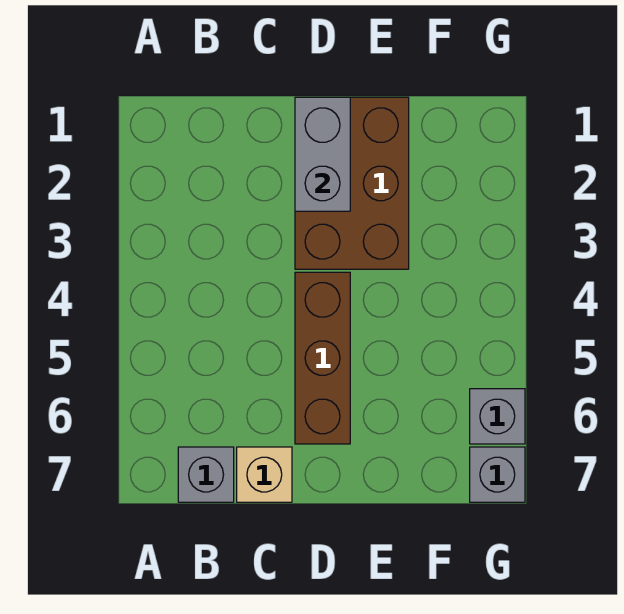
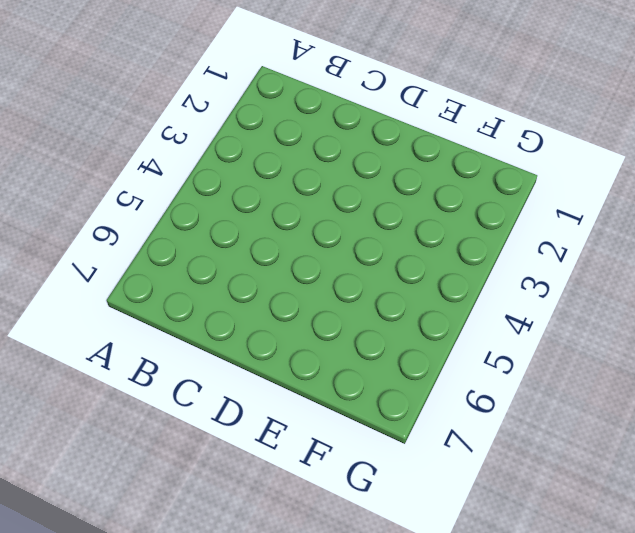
none -> grey 1x1 brick [178,447,234,502]
none -> tan 1x1 brick [237,447,292,502]

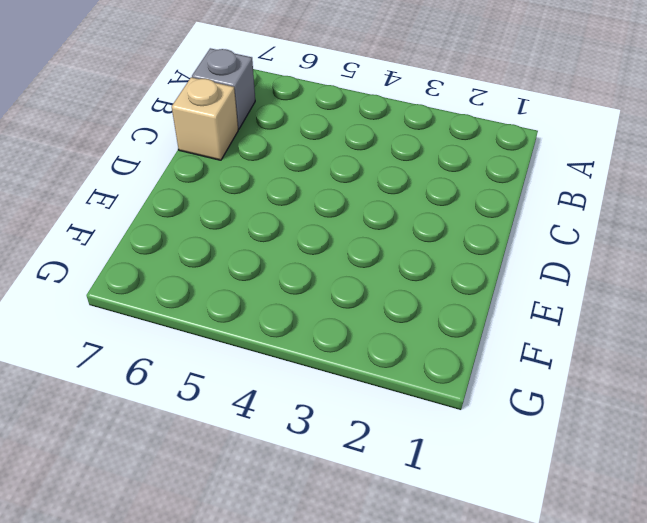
none -> brown 2x3 brick [295,97,409,269]
none -> brown 1x3 brick [295,272,350,444]

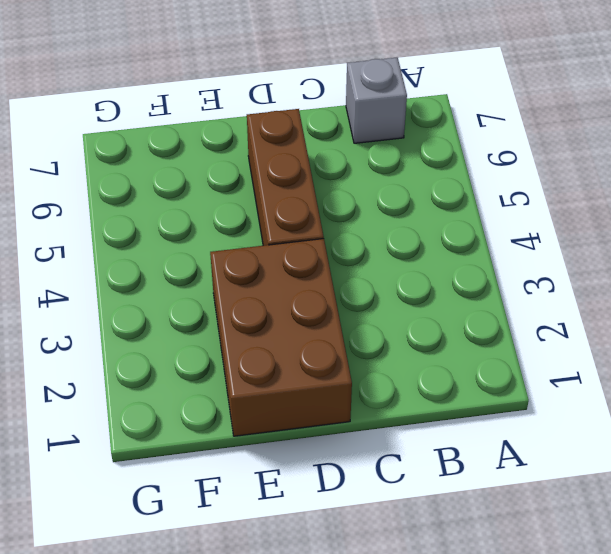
none -> tan 1x1 brick [237,447,292,502]
none -> grey 1x1 brick [470,389,525,444]

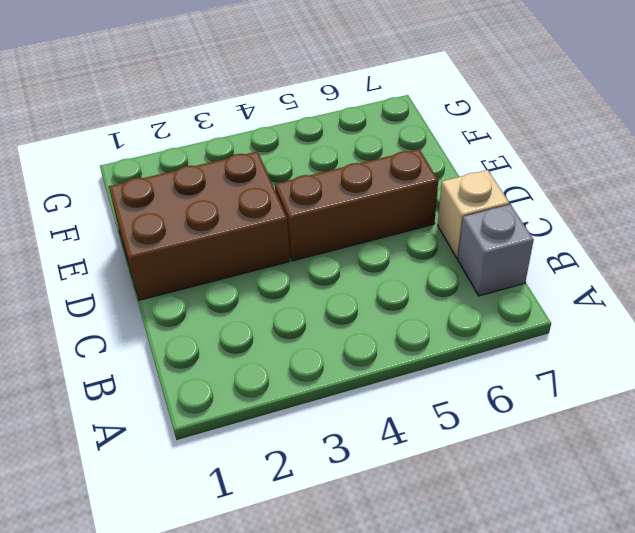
none -> grey 1x1 brick [470,389,525,444]
none -> grey 1x1 brick [470,447,525,502]

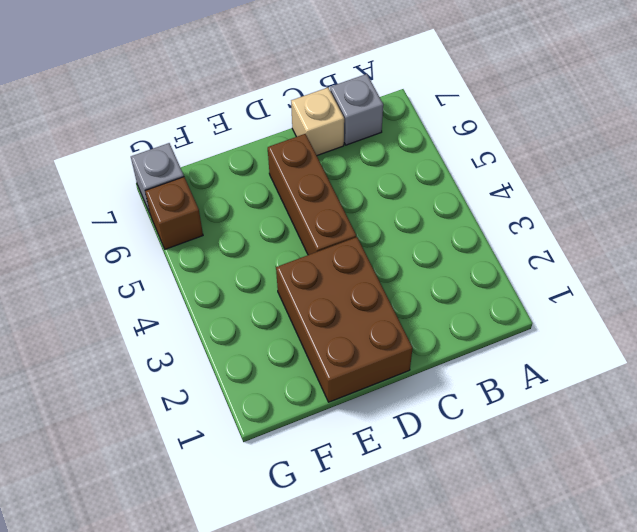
brown 1x1 brick [145,177,203,249] -> grey 1x1 brick [470,389,525,444]
none -> grey 1x2 brick [295,97,350,211]

